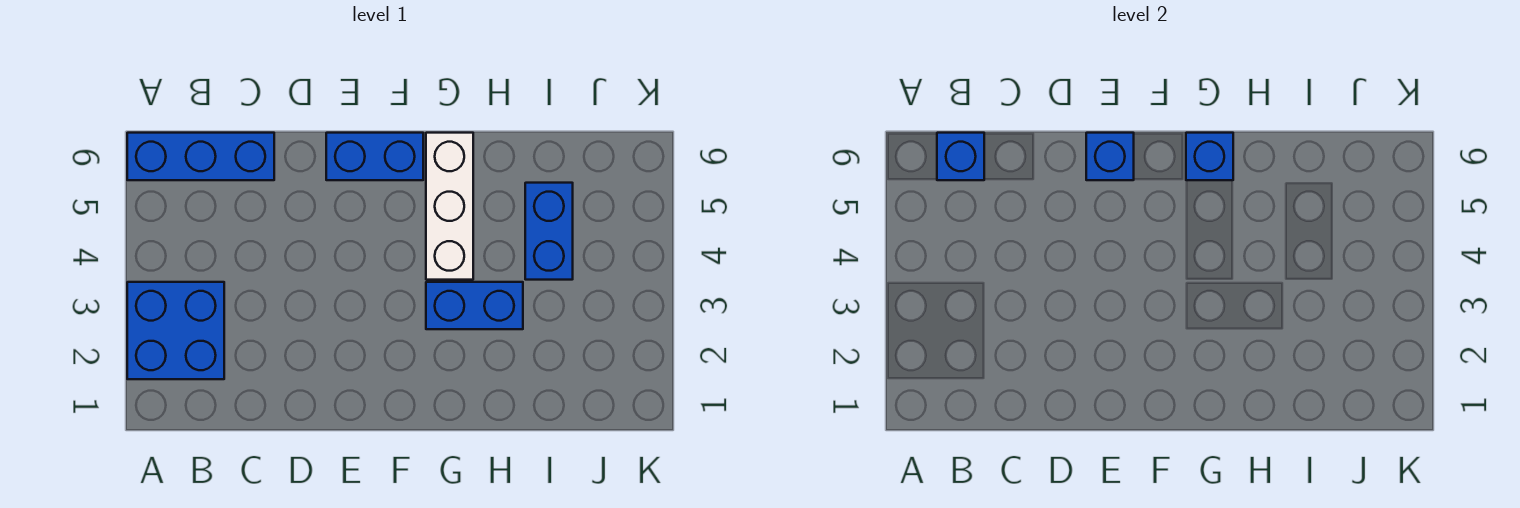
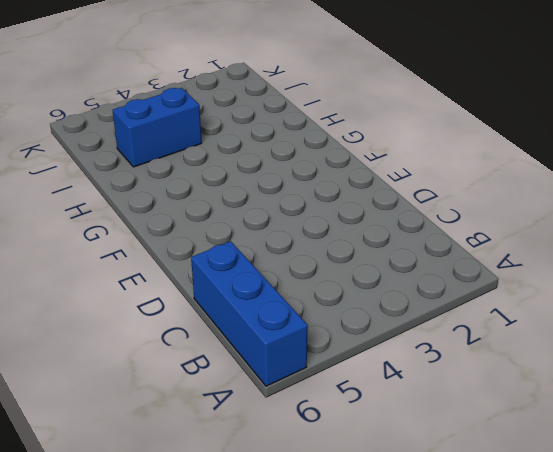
none -> blue 2x2 brick [127,282,224,379]
none -> blue 1x2 brick [326,133,423,180]

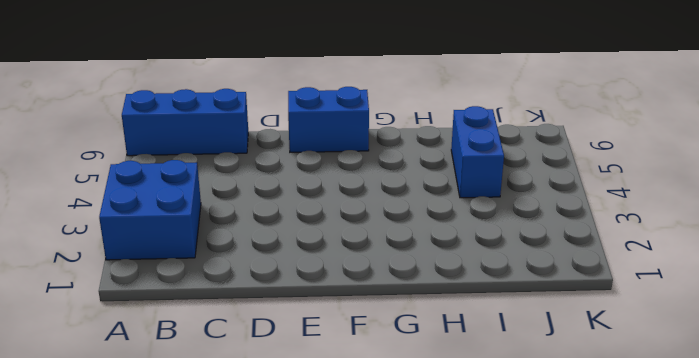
none -> blue 1x2 brick [426,282,523,329]
none -> white 1x3 brick [426,133,473,280]

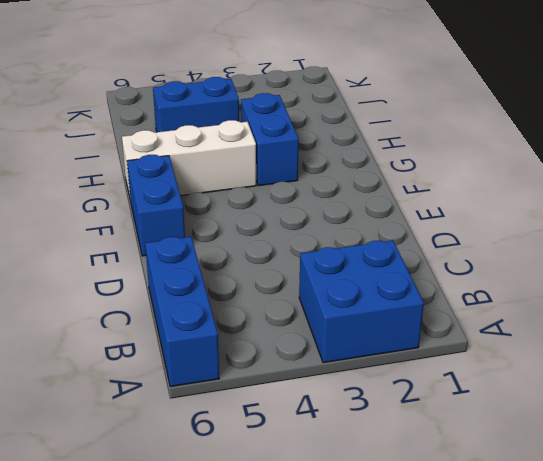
none -> blue 1x1 brick [937,133,984,180]
none -> blue 1x1 brick [1086,133,1134,180]

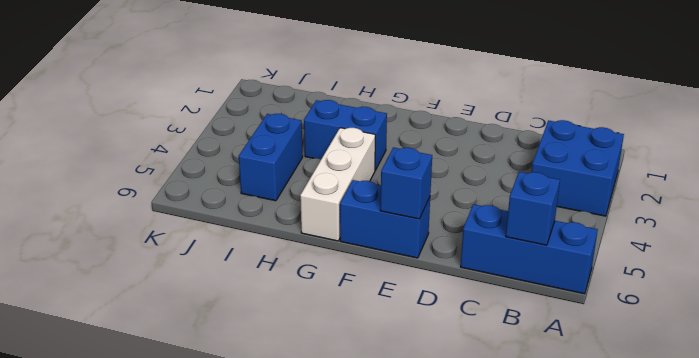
none -> blue 1x1 brick [1186,133,1233,180]

